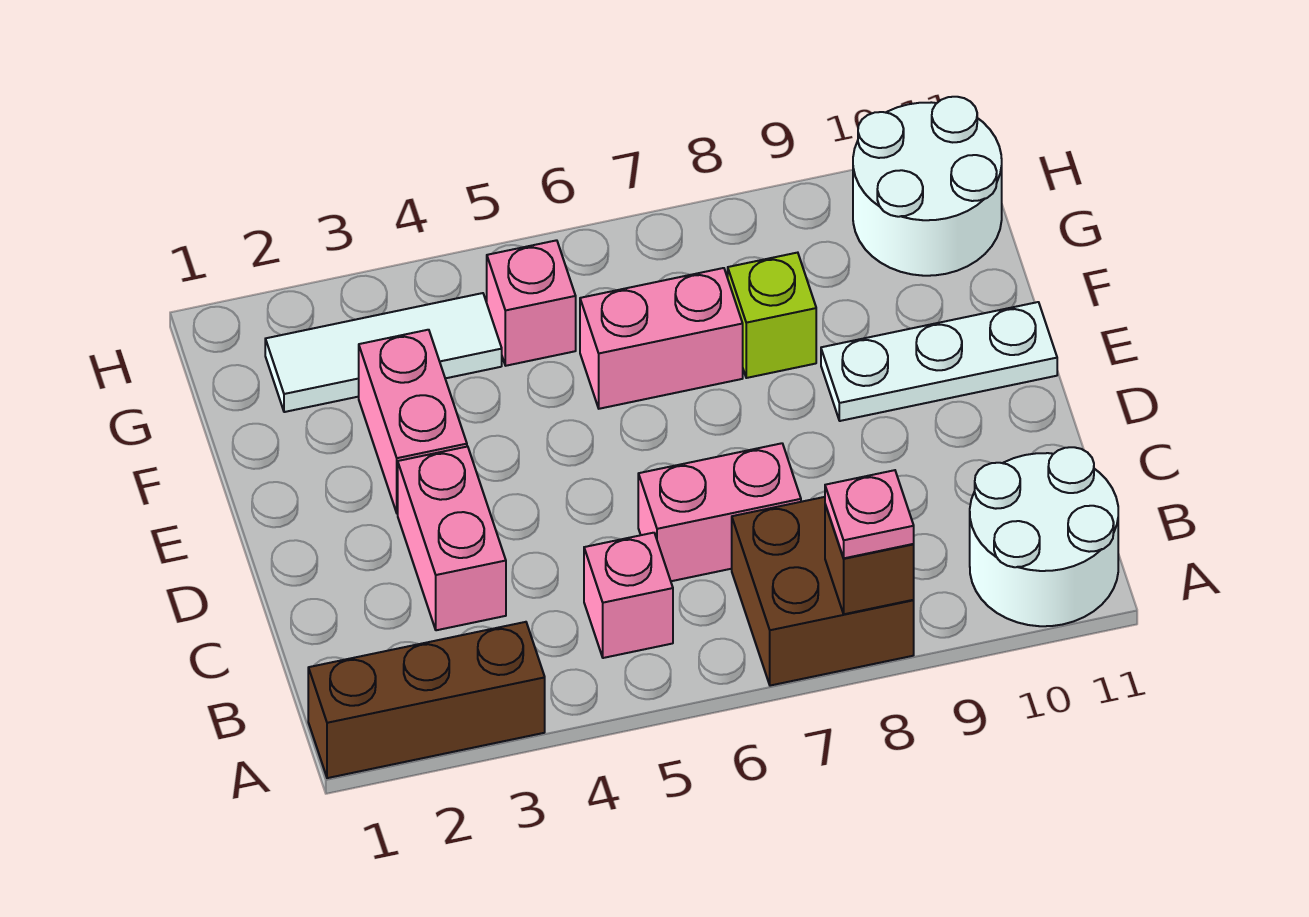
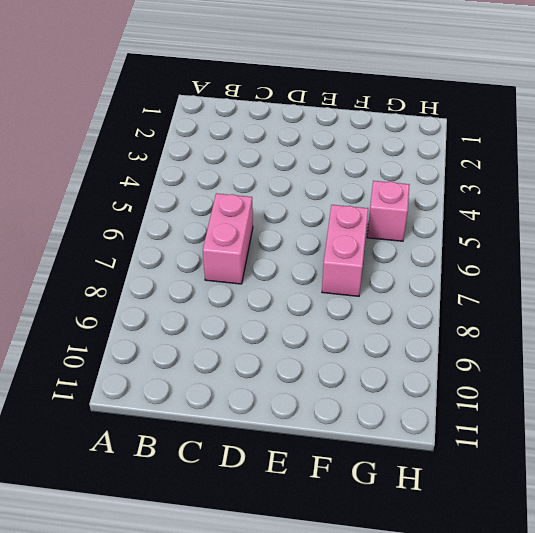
none -> brown 1x3 brick [308,622,545,778]
none -> brown 2x2 brick [732,497,914,686]
none -> white 2x2 round brick [970,447,1118,626]

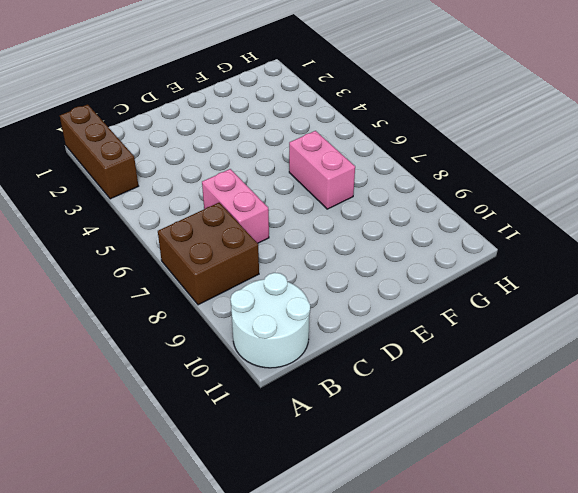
none -> pink 1x1 brick [584,533,673,658]
none -> pink 1x2 brick [398,446,506,630]
none -> pink 1x2 brick [359,330,467,513]

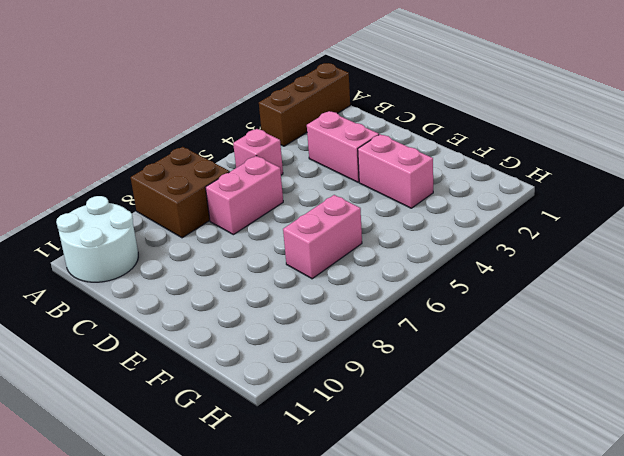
none -> white 1x3 plate [821,302,1057,421]
none -> lime 1x1 brick [728,253,816,378]
none -> white 1x3 tile [265,293,502,412]

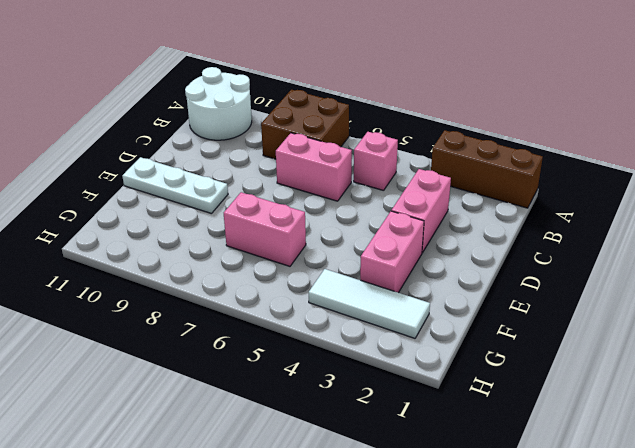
none -> lime 1x1 brick [728,253,816,378]
none -> pink 1x1 brick [487,240,576,366]
none -> white 2x2 round brick [853,97,1002,276]

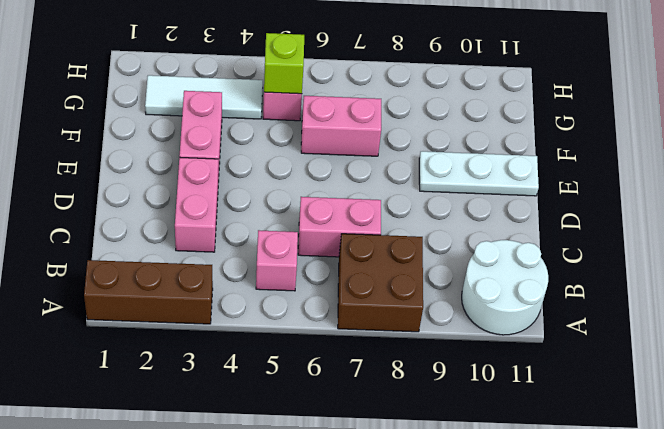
lime 1x1 brick [264,33,304,94] -> lime 1x1 brick moved to [728,253,816,378]
none -> white 2x2 round brick [853,97,1002,276]
none -> brown 1x1 brick [825,505,914,614]
none -> pink 1x1 plate [825,470,914,558]

